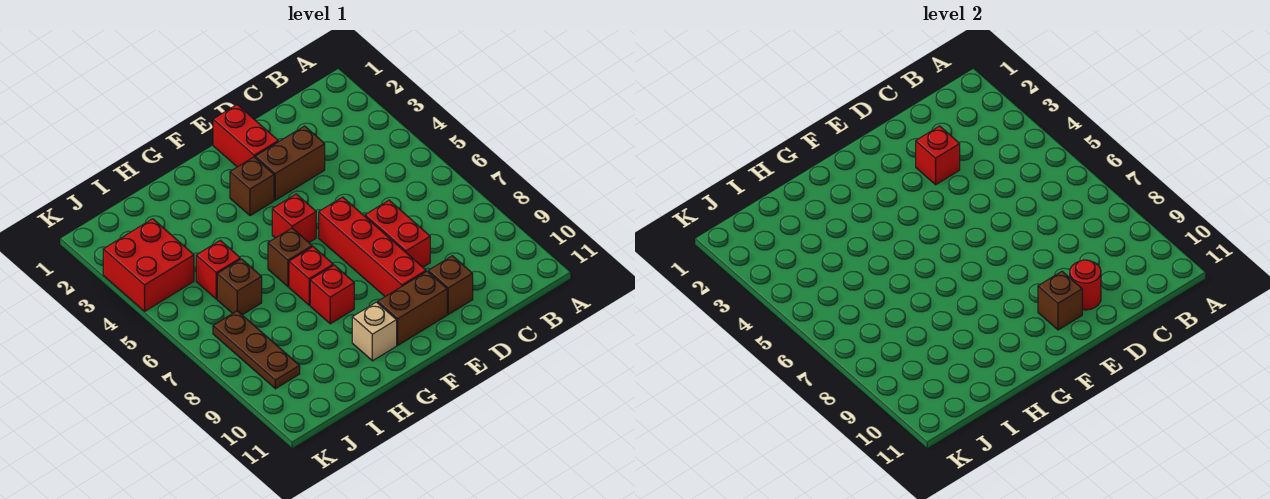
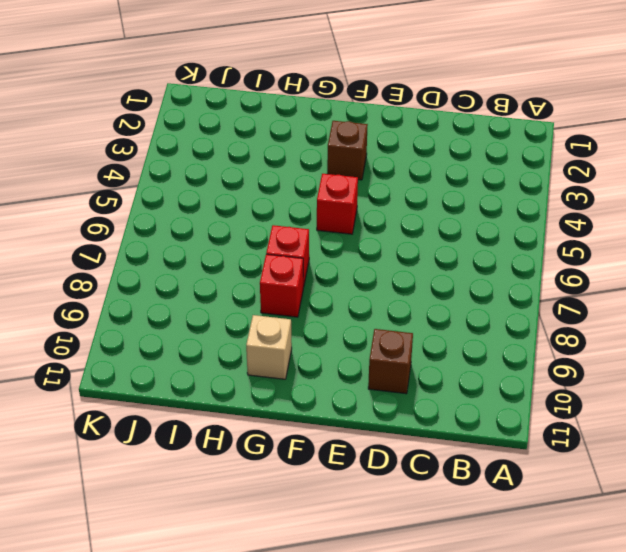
none -> brown 1x2 brick [255,126,325,200]
none -> red 1x2 brick [365,200,430,267]
none -> red 1x2 brick [213,105,278,167]

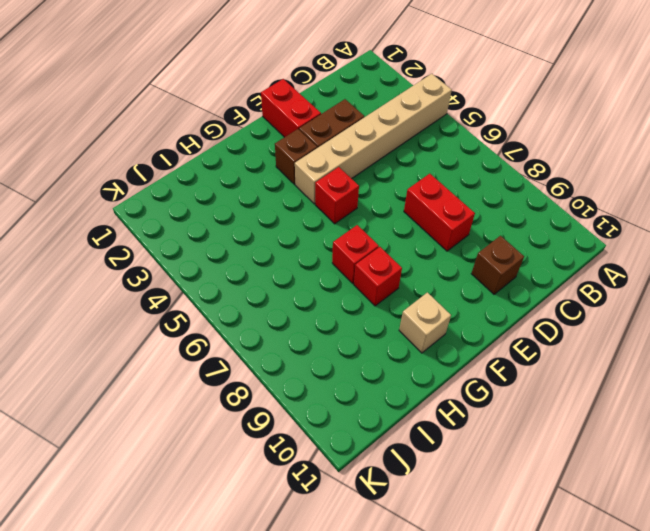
tan 1x6 brick [295,74,452,204] -> none
none -> red 1x4 brick [319,197,426,297]
none -> brown 1x2 brick [378,271,447,345]
none -> brown 1x1 brick [268,228,312,287]

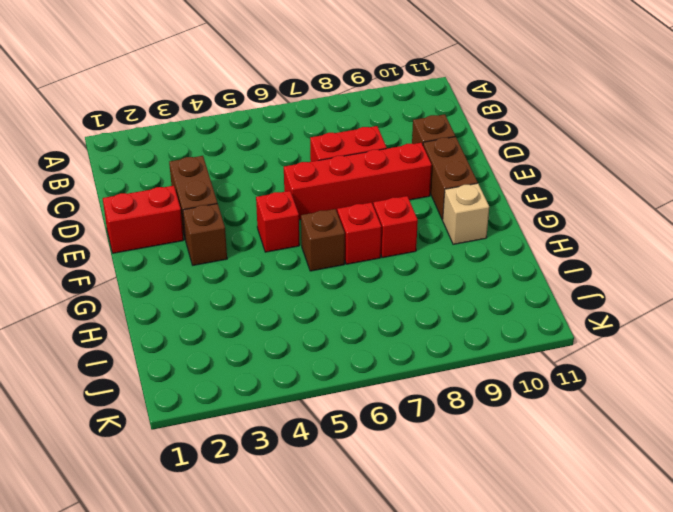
none -> red 1x1 brick [196,240,240,299]
none -> brown 1x1 brick [217,259,262,315]
none -> red 2x2 brick [103,219,194,311]

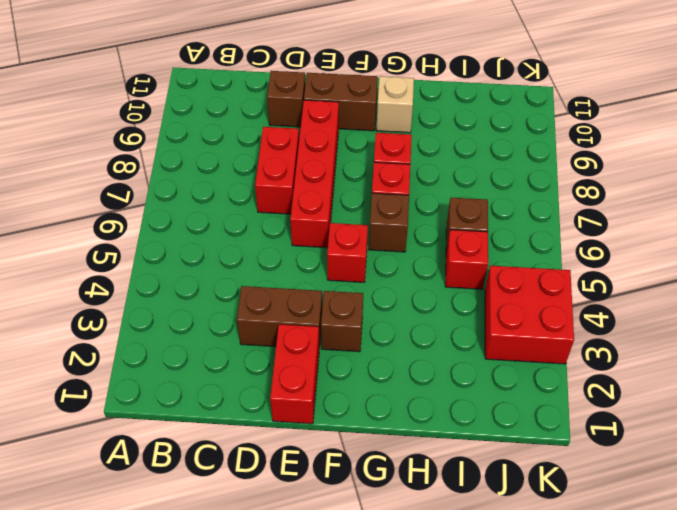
none -> brown 1x3 plate [213,311,300,389]
none -> red 1x1 brick [916,126,960,185]
none -> red 1x1 round brick [1070,260,1101,310]

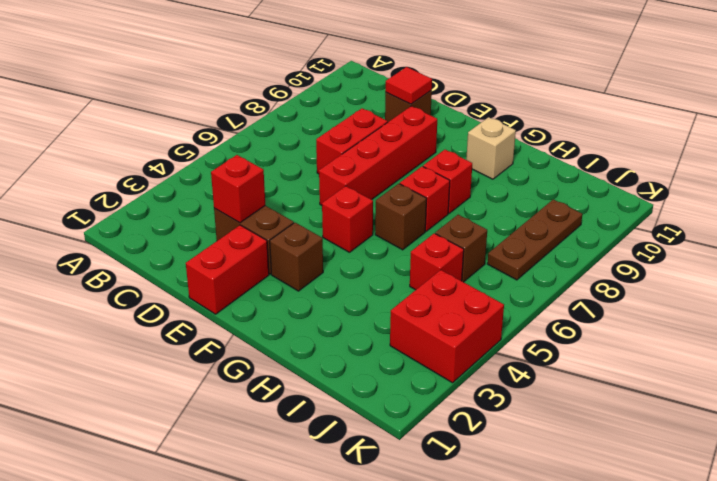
red 1x1 tile [385,67,432,104] -> red 1x1 round brick [1070,260,1101,310]
none -> brown 1x2 brick [378,271,447,345]
none -> brown 1x1 brick [1038,271,1082,330]

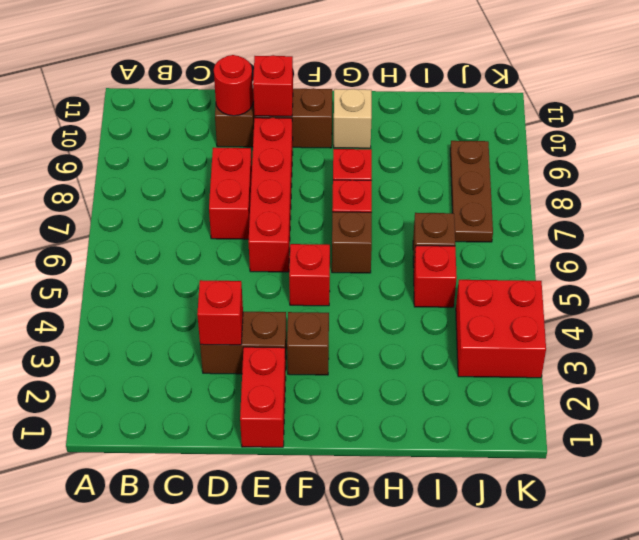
red 1x1 brick [253,55,293,116] -> brown 1x1 brick [1038,271,1082,330]

